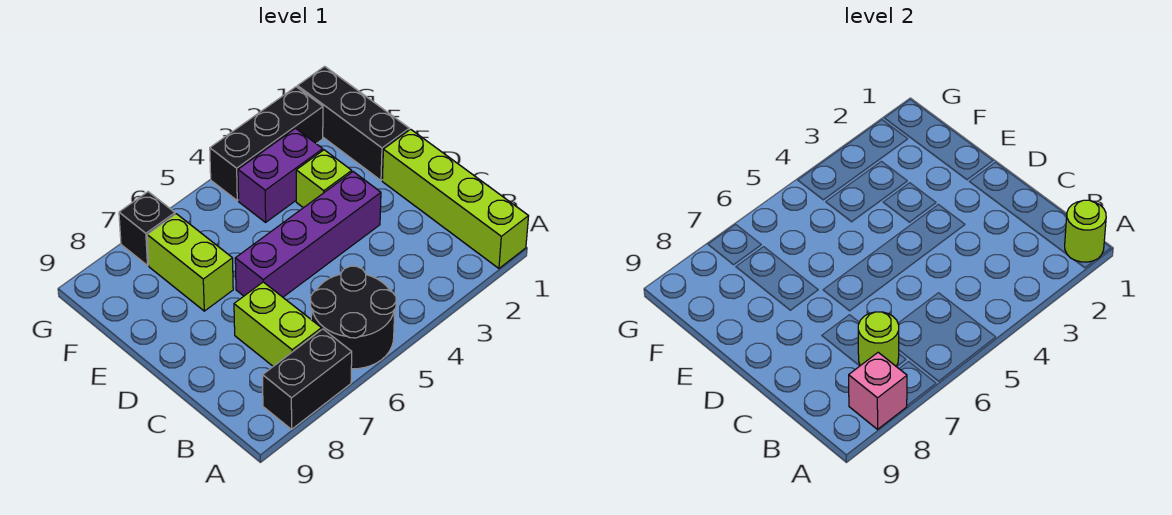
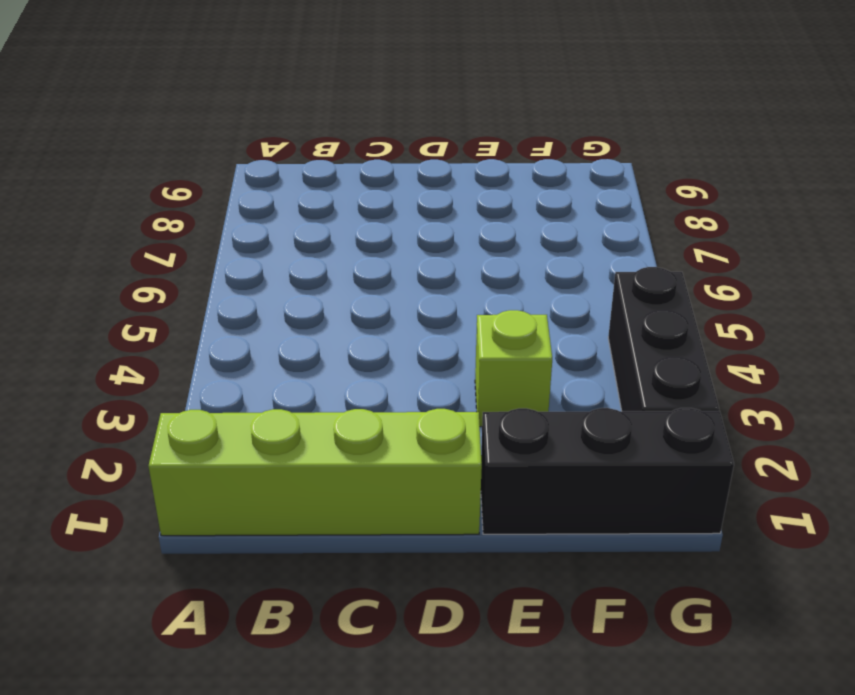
none -> black 2x2 round brick [311,266,396,369]
none -> black 1x2 brick [263,329,352,429]
none -> lime 1x2 brick [234,282,321,366]

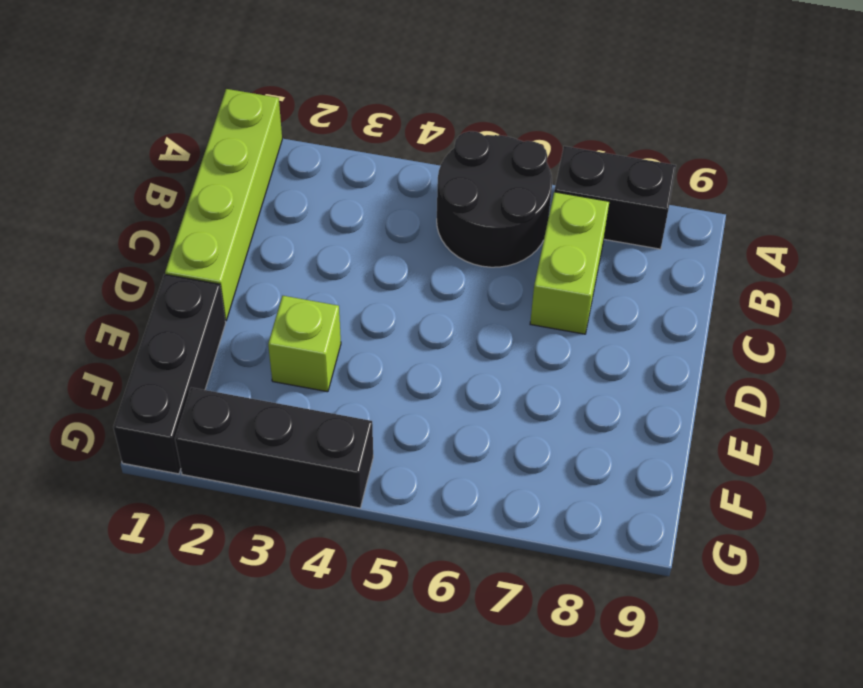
none -> purple 1x4 brick [235,172,381,297]
none -> lime 1x2 brick [147,214,233,311]
none -> purple 1x2 brick [238,128,323,222]

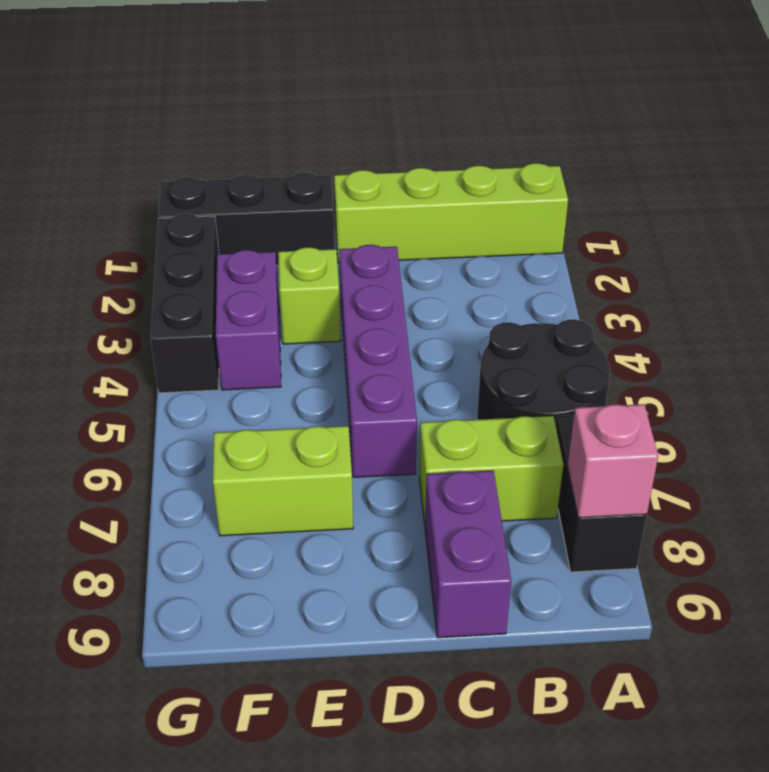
purple 1x2 brick [425,470,511,638] -> none
none -> black 1x1 brick [119,192,175,265]
none -> lime 1x1 round brick [1065,200,1106,262]
none -> lime 1x1 round brick [858,312,899,366]

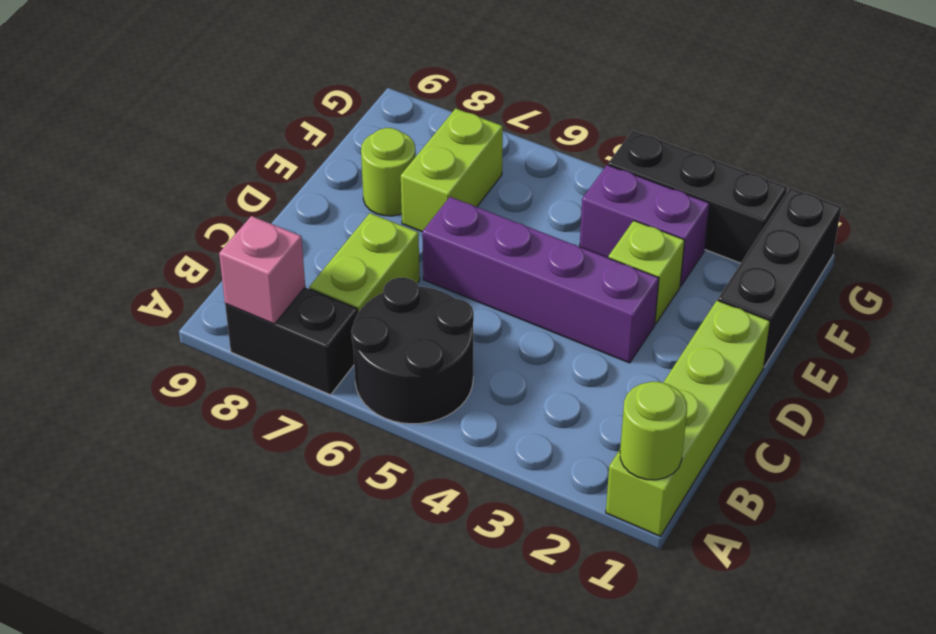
lime 1x1 round brick [361,128,416,216] -> lime 1x1 round brick moved to [858,312,899,366]
none -> black 1x1 brick [119,192,175,265]

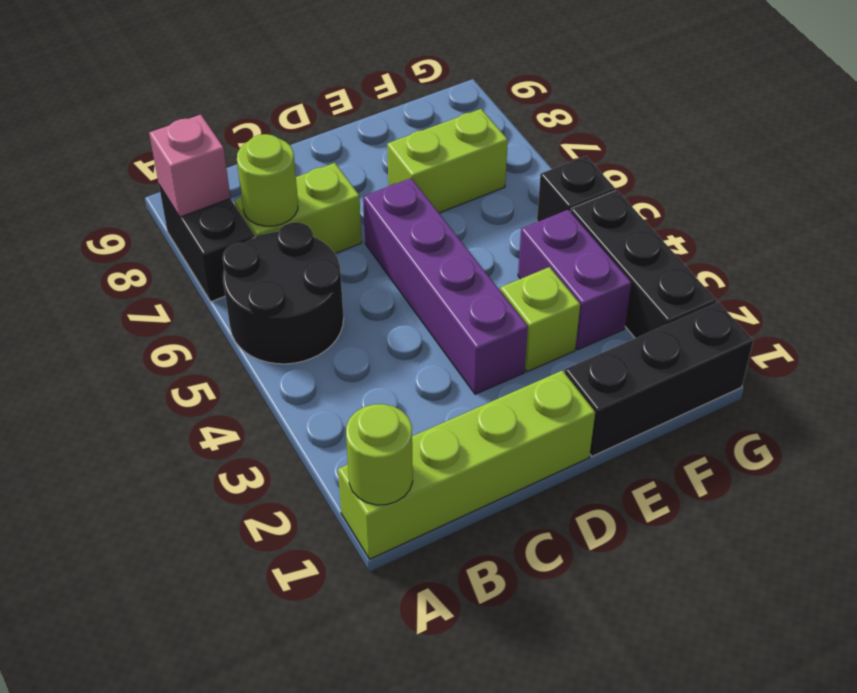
black 1x1 brick [537,156,615,222] -> black 1x1 brick moved to [119,192,175,265]

